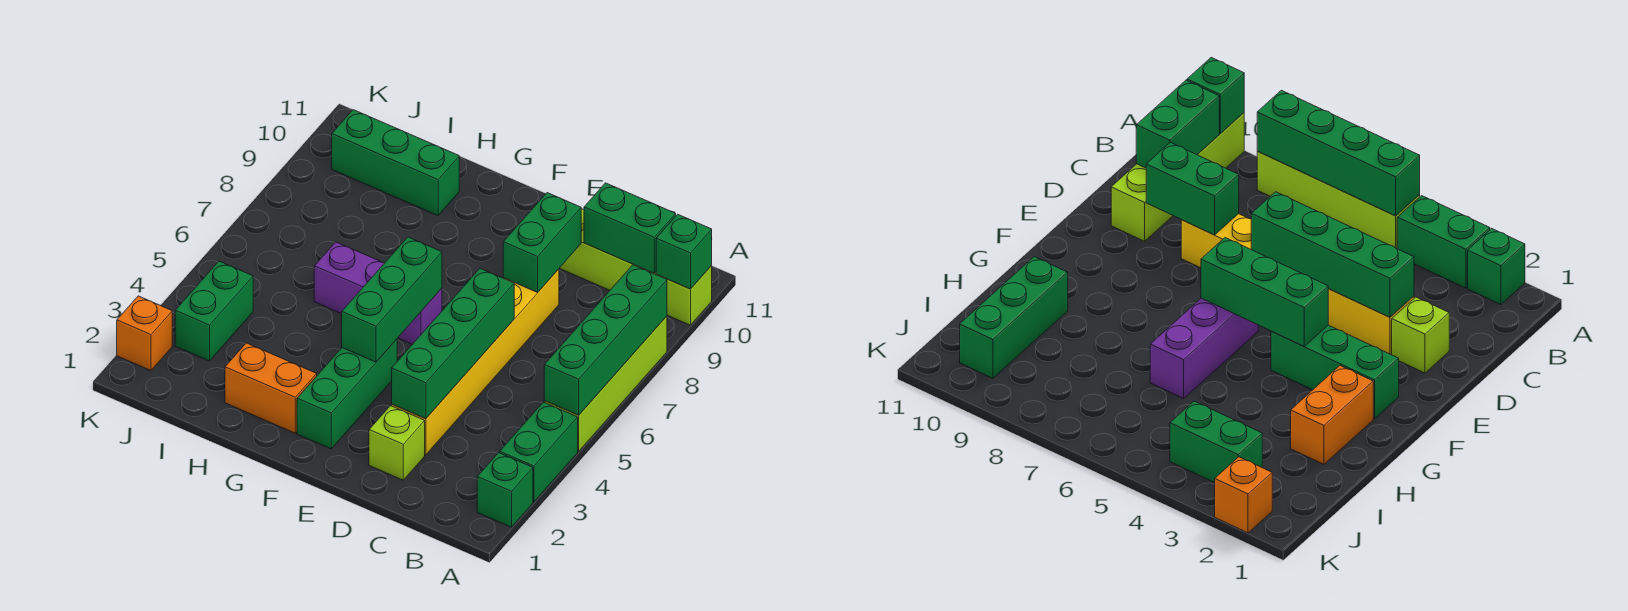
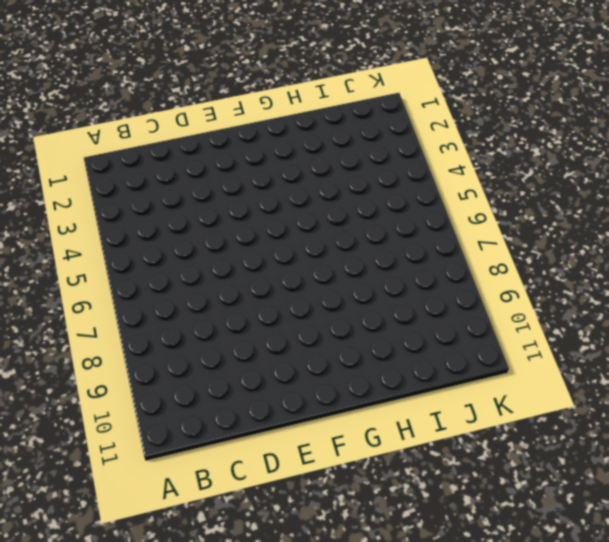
none -> green 1x1 brick [477,453,533,527]
none -> green 1x2 brick [500,402,578,502]
none -> lime 1x4 brick [544,316,667,451]

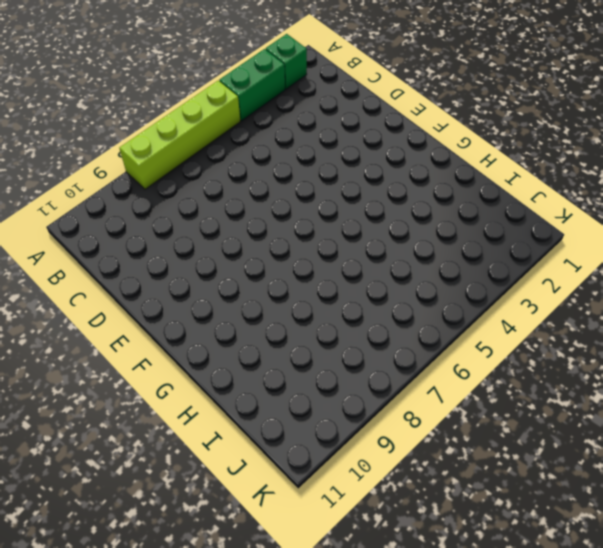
none -> lime 1x4 brick [560,209,712,325]
none -> lime 1x1 brick [369,406,425,480]
none -> yellow 1x6 brick [392,269,559,455]

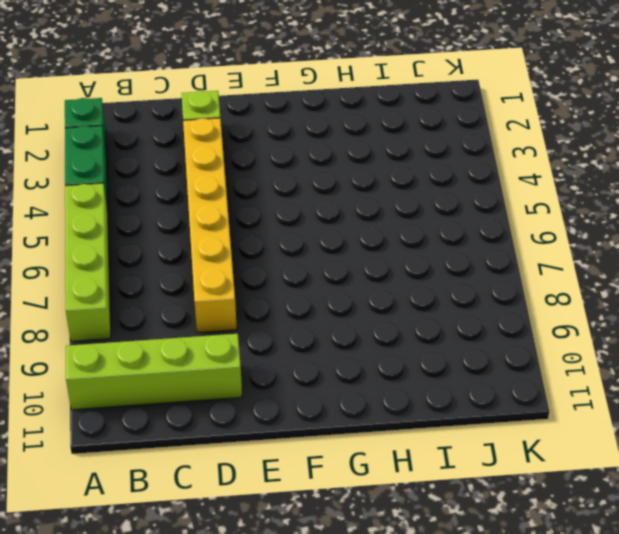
none -> green 1x3 brick [297,339,397,449]
none -> purple 1x3 brick [314,242,442,344]
none -> orange 1x2 brick [225,343,317,433]

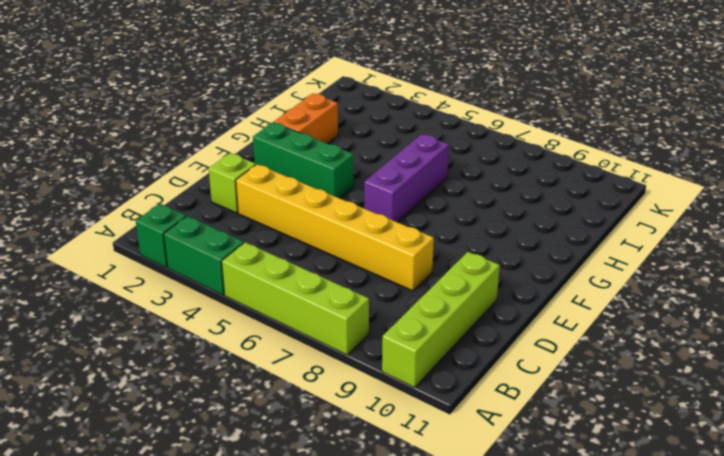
none -> green 1x3 brick [332,110,459,215]
none -> green 1x2 brick [175,261,253,361]
none -> orange 1x1 brick [117,296,172,370]

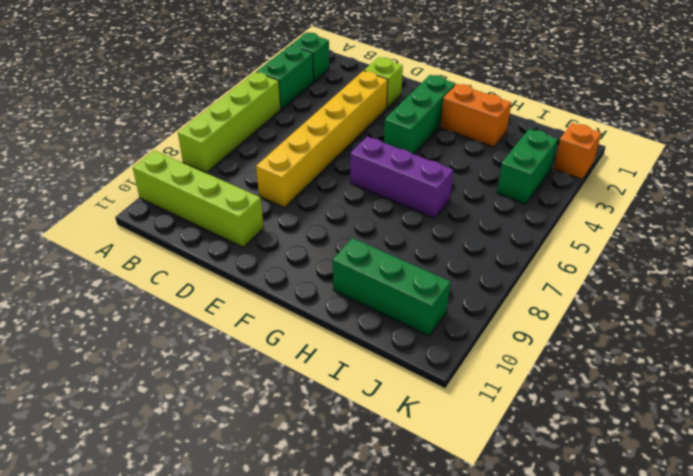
none -> green 1x4 brick [544,265,667,415]
none -> green 1x1 brick [656,214,712,289]
none -> green 1x2 brick [584,183,676,273]

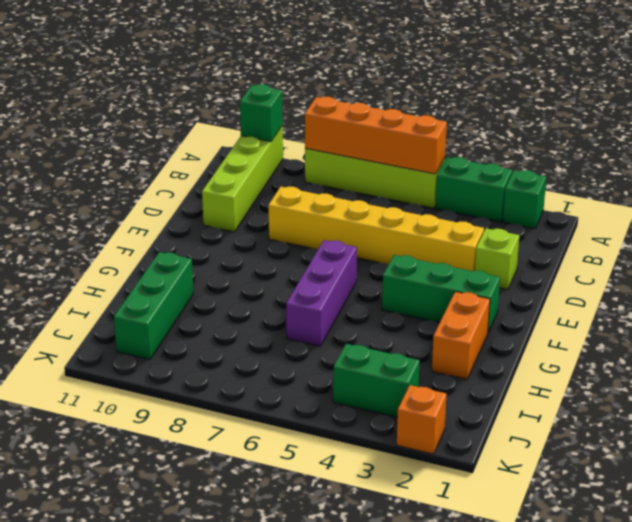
orange 1x4 brick [305,97,447,174] -> green 1x4 brick [544,265,667,415]
none -> green 1x2 brick [584,183,676,273]
none -> green 1x4 brick [392,268,514,419]
none -> green 1x2 brick [503,193,581,292]

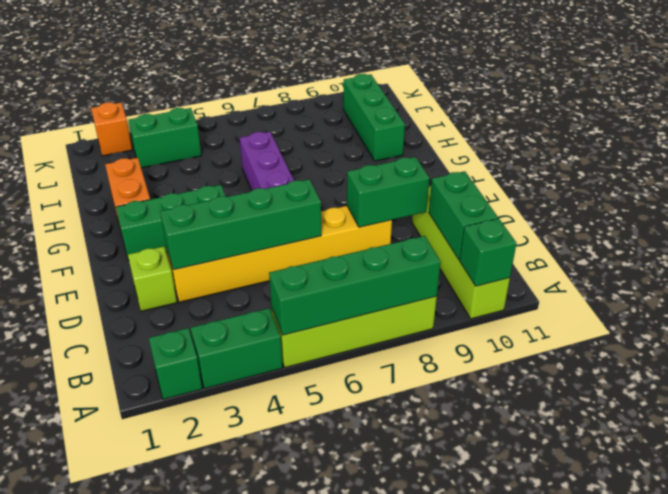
none -> green 1x3 brick [342,237,442,362]

